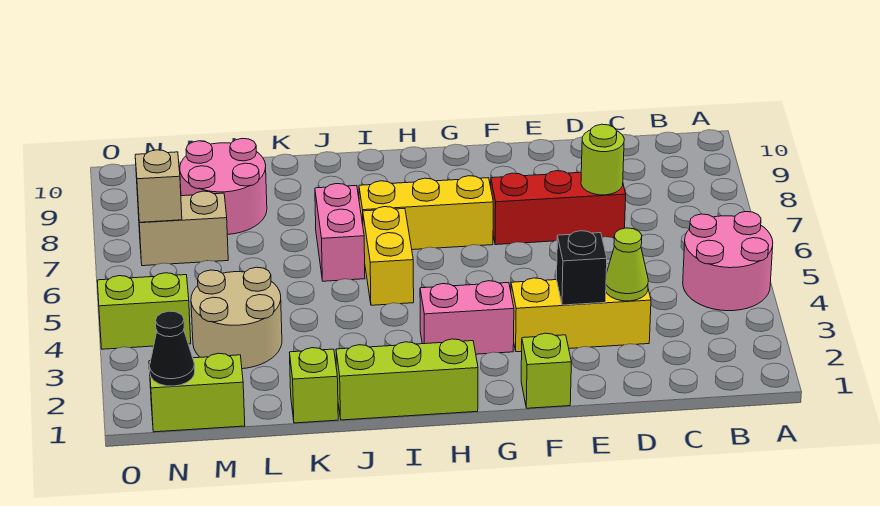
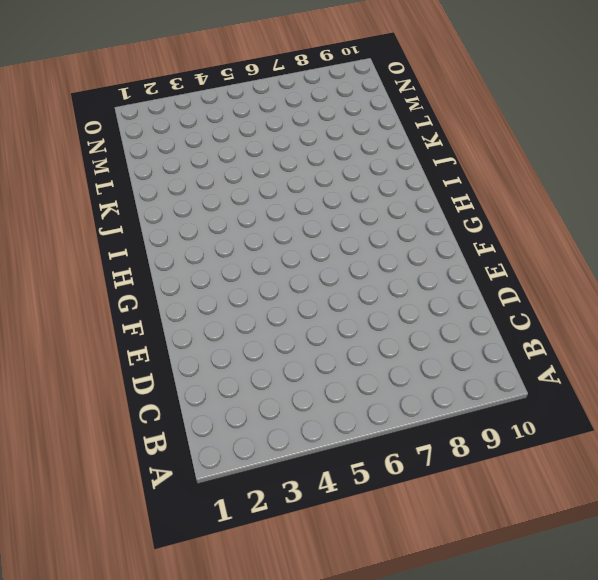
none -> pink 2x2 round brick [683,212,773,311]
none -> yellow 1x3 brick [511,278,651,352]
none -> red 1x3 brick [491,171,626,245]

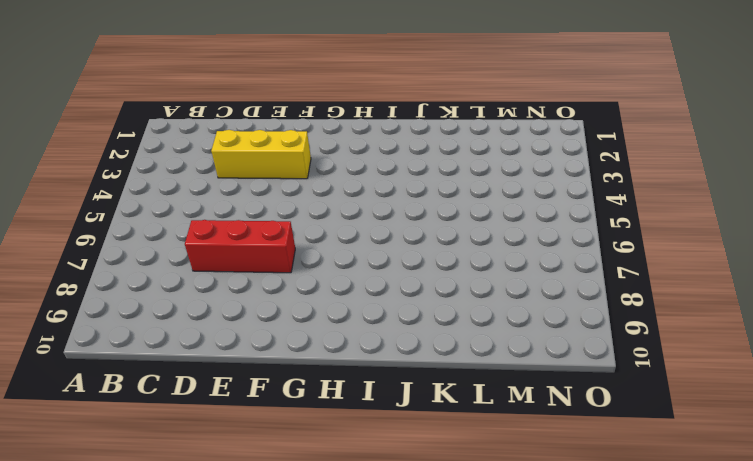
none -> pink 2x2 round brick [683,212,773,311]
none -> lime 1x1 brick [521,333,571,408]
none -> pink 1x2 brick [420,281,514,354]

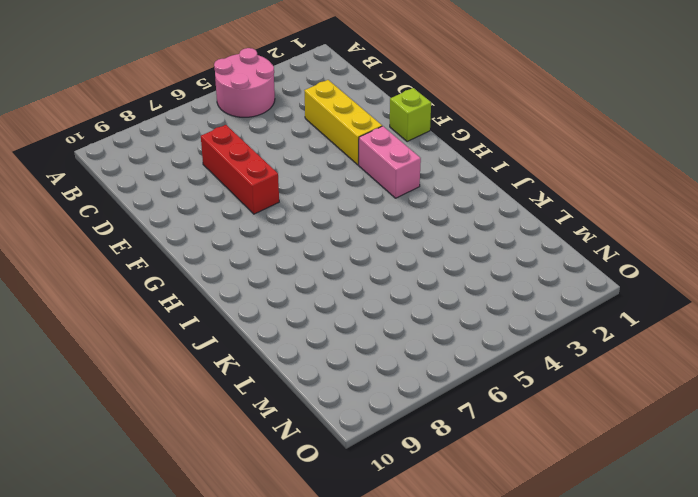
none -> yellow 1x3 brick [359,176,493,250]
none -> lime 1x3 brick [336,339,478,420]
none -> yellow 1x2 brick [363,207,414,305]

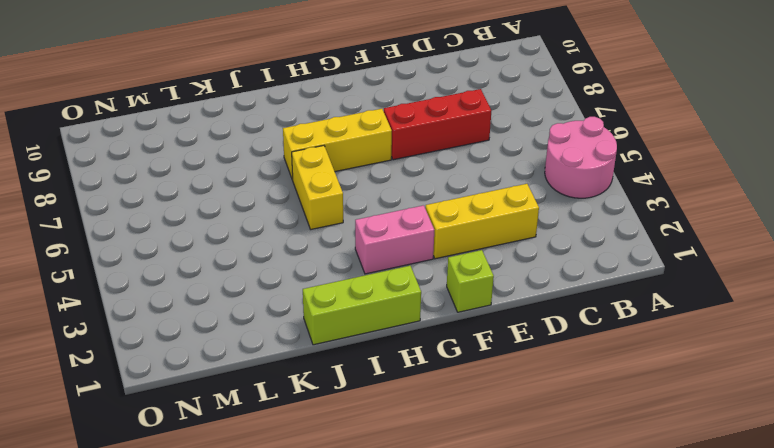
none -> pink 1x2 brick [315,184,365,281]
none -> lime 1x1 brick [290,348,338,423]
none -> tan 2x2 round brick [191,267,282,369]

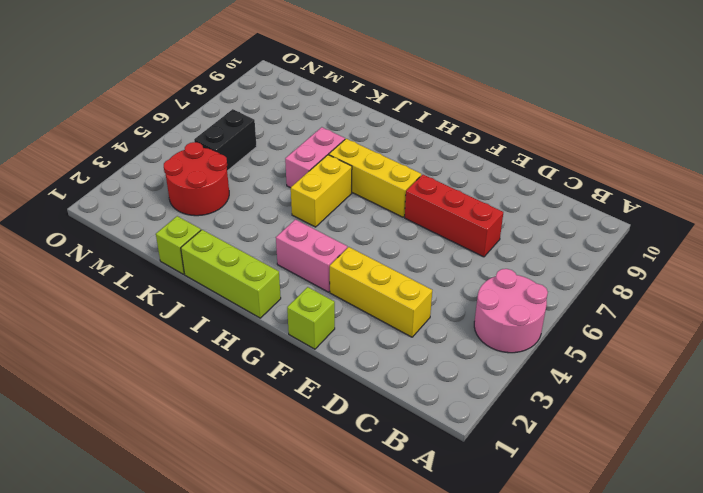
red 2x2 round brick [164,142,229,216] -> tan 2x2 round brick [191,267,282,369]
black 1x2 brick [194,109,257,171] -> none
none -> pink 2x2 round brick [180,138,267,234]
none -> lime 1x2 brick [149,353,245,432]
none -> tan 1x2 brick [138,191,228,266]

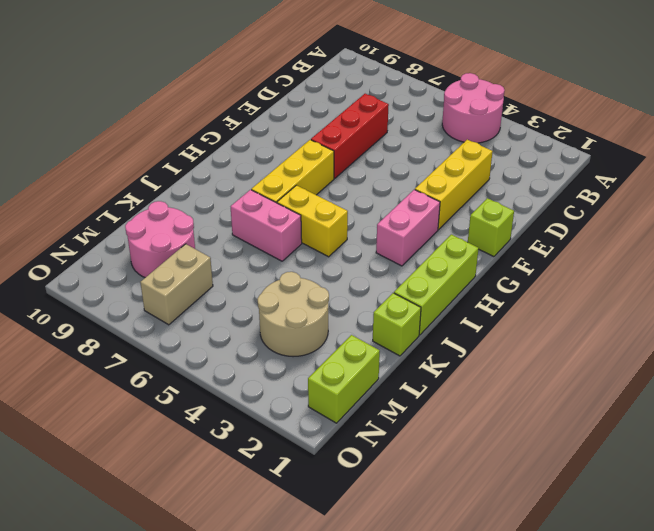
none -> lime 1x2 brick [97,273,191,349]
none -> lime 1x1 cone [606,228,648,301]
none -> lime 1x1 round brick [581,124,624,195]

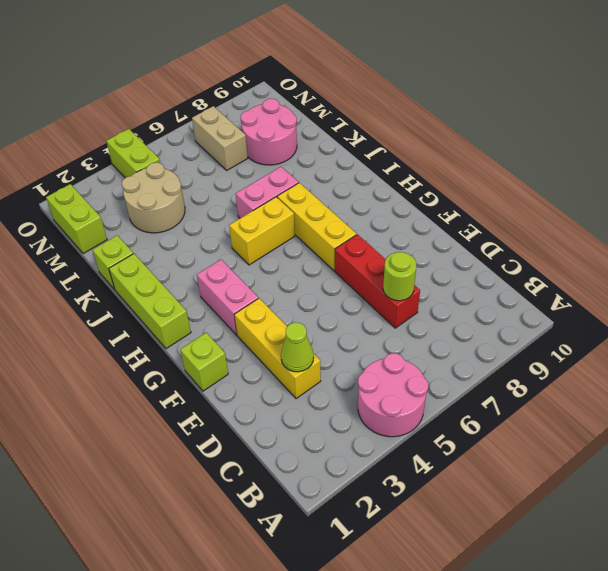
none -> black 1x1 brick [557,231,607,305]
none -> black 1x1 cone [150,311,195,386]
none -> tan 1x1 brick [135,150,182,222]

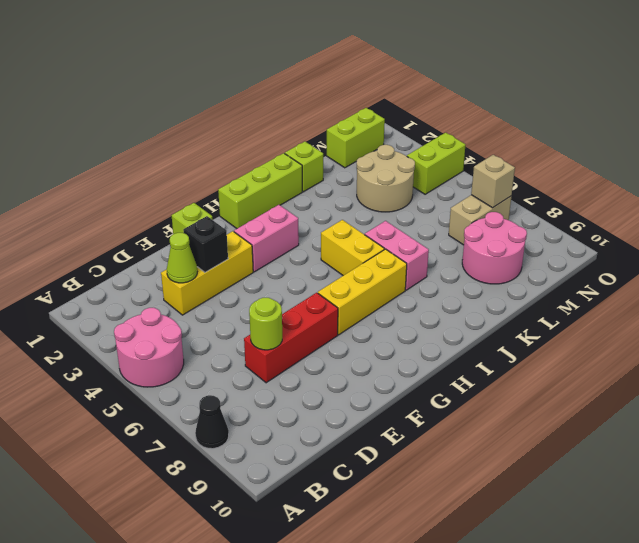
black 1x1 cone [195,395,229,449] -> black 1x1 cone moved to [150,311,195,386]

